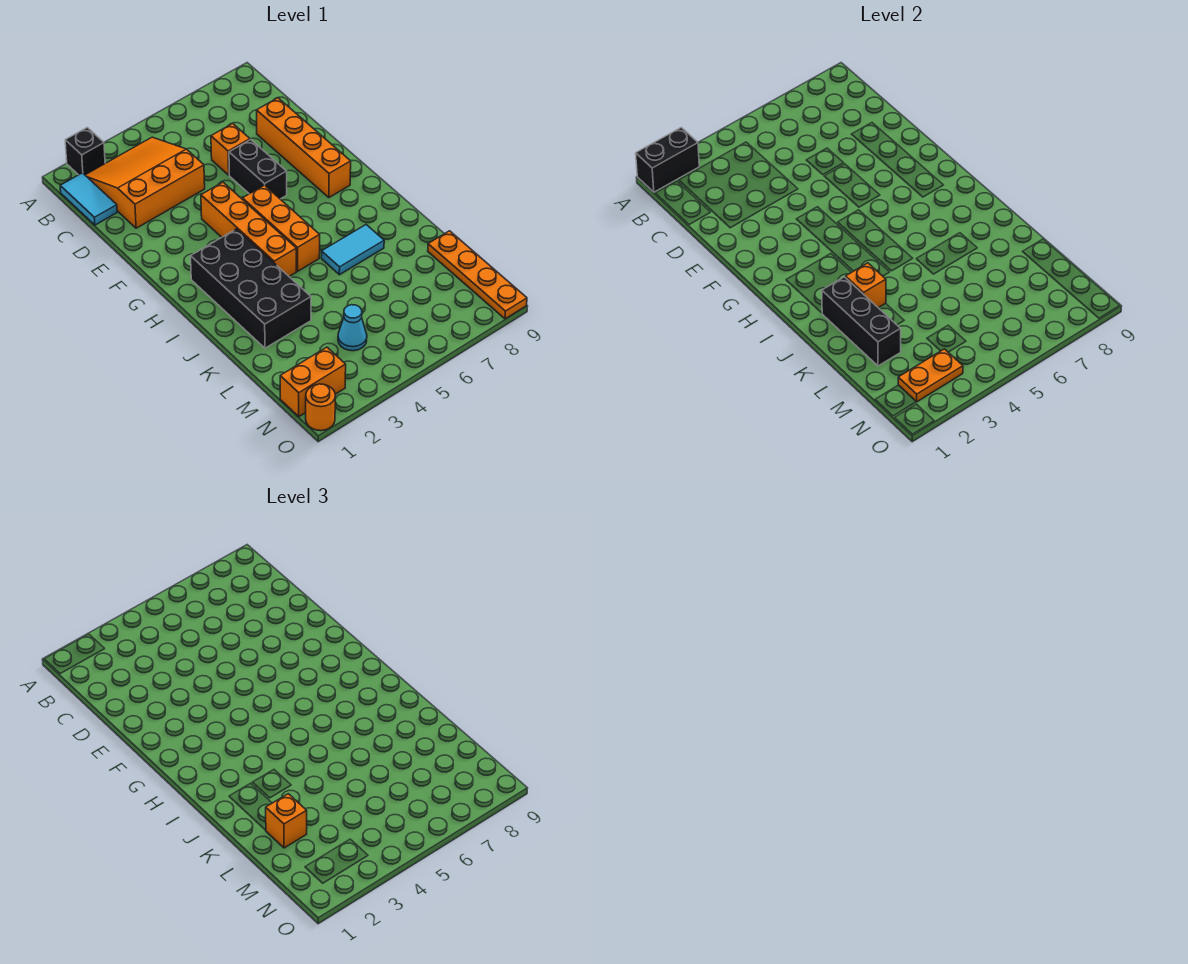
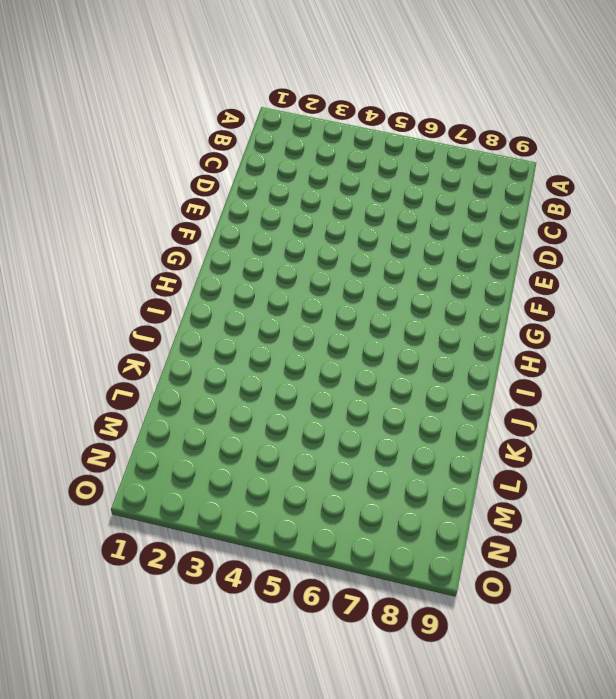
none -> black 1x1 brick [65,127,105,175]
none -> cyan 1x2 tile [60,173,117,225]
none -> orange 3x3 slope [85,137,205,228]

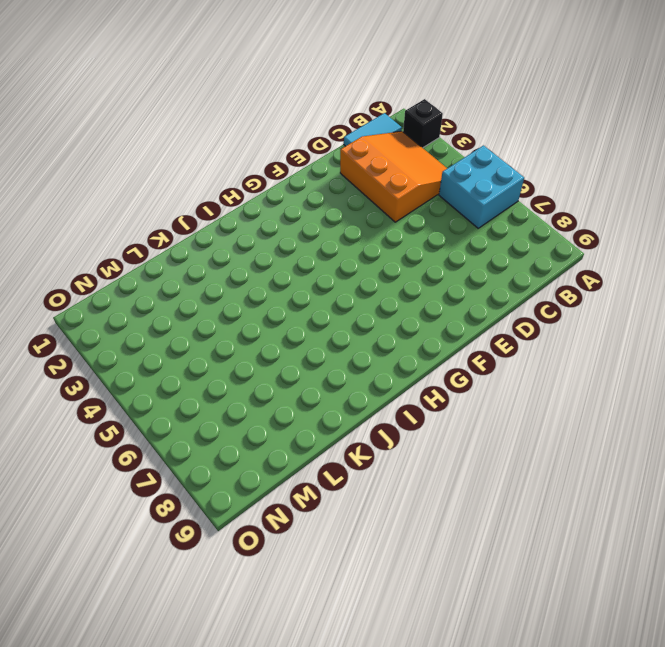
cyan 2x2 brick [439,145,524,228] -> none
none -> orange 1x1 brick [211,124,250,175]
none -> orange 1x4 brick [257,98,351,197]
none -> black 1x2 brick [229,140,287,199]

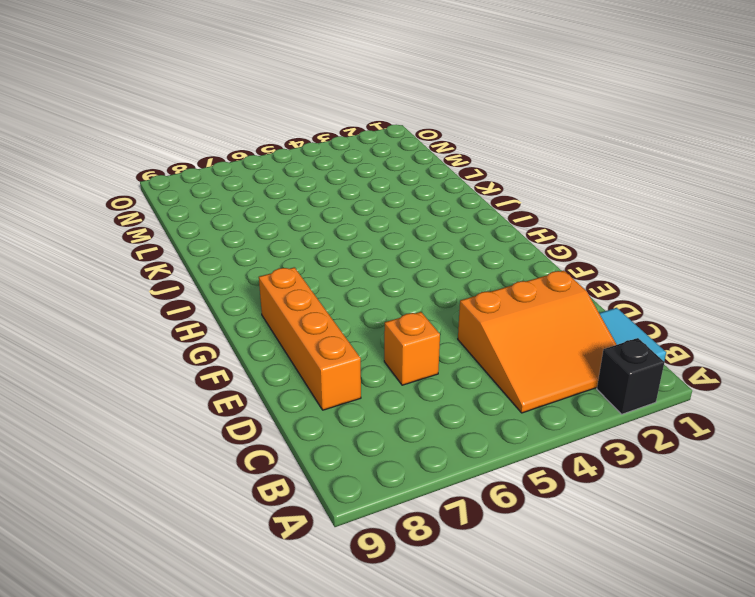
none -> black 1x2 brick [229,140,287,199]
none -> orange 1x4 brick [201,182,296,276]
none -> orange 1x3 brick [242,185,320,271]

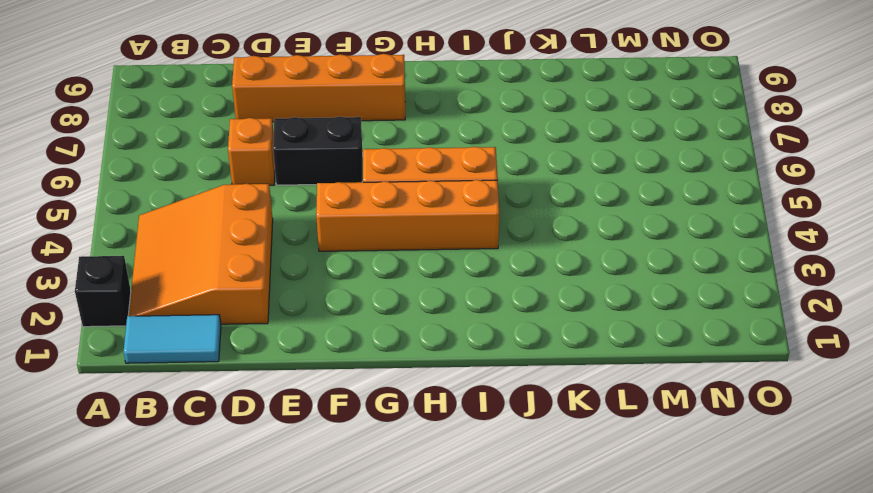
none -> black 2x4 brick [191,229,311,348]
none -> cyan 1x2 tile [321,225,384,275]
none -> orange 1x4 plate [428,231,527,319]

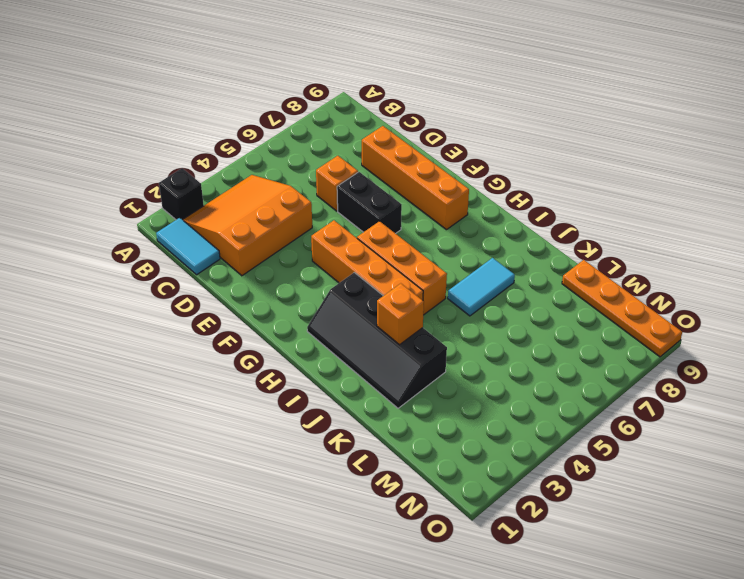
black 2x4 slope [307,272,447,408] -> black 2x4 brick [191,229,311,348]
none -> cyan 1x1 cone [338,305,367,351]
none -> orange 1x2 brick [280,347,346,416]
none -> orange 1x1 round brick [306,384,335,431]

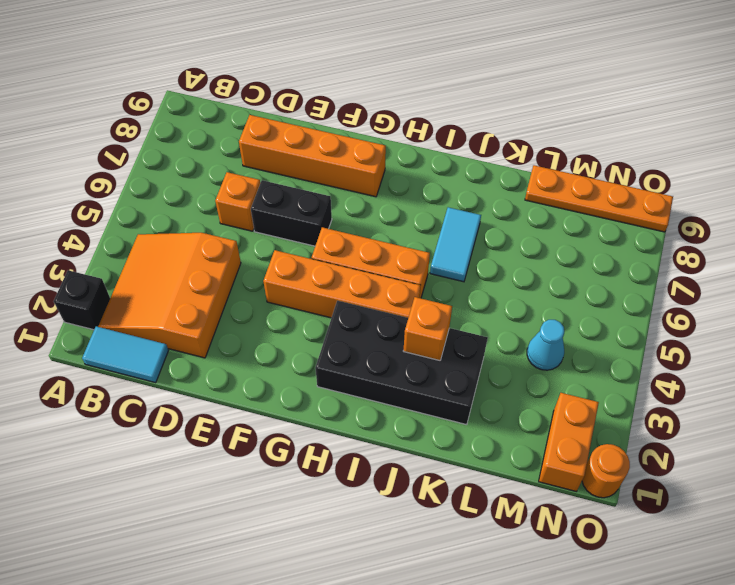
none -> black 1x2 brick [636,127,699,192]
none -> black 1x3 brick [822,277,901,366]
none -> orange 1x2 plate [898,349,963,402]

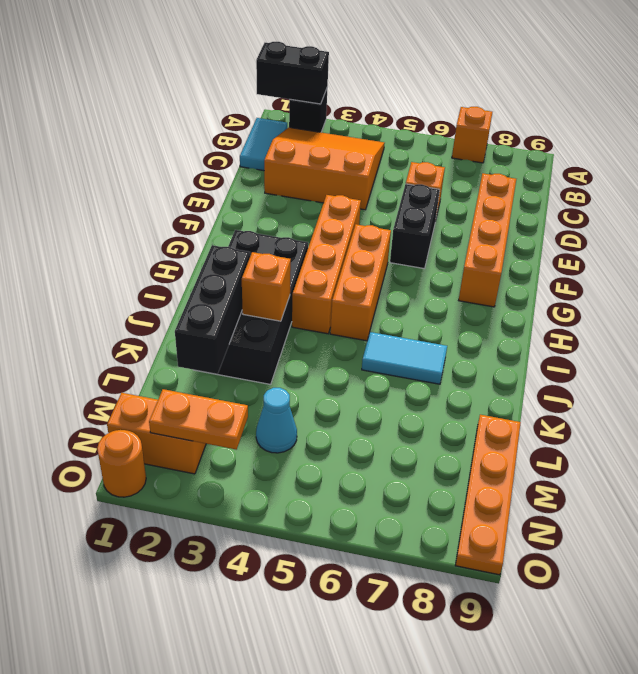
orange 1x1 brick [452,107,492,163] -> orange 1x1 brick moved to [266,794,307,848]

